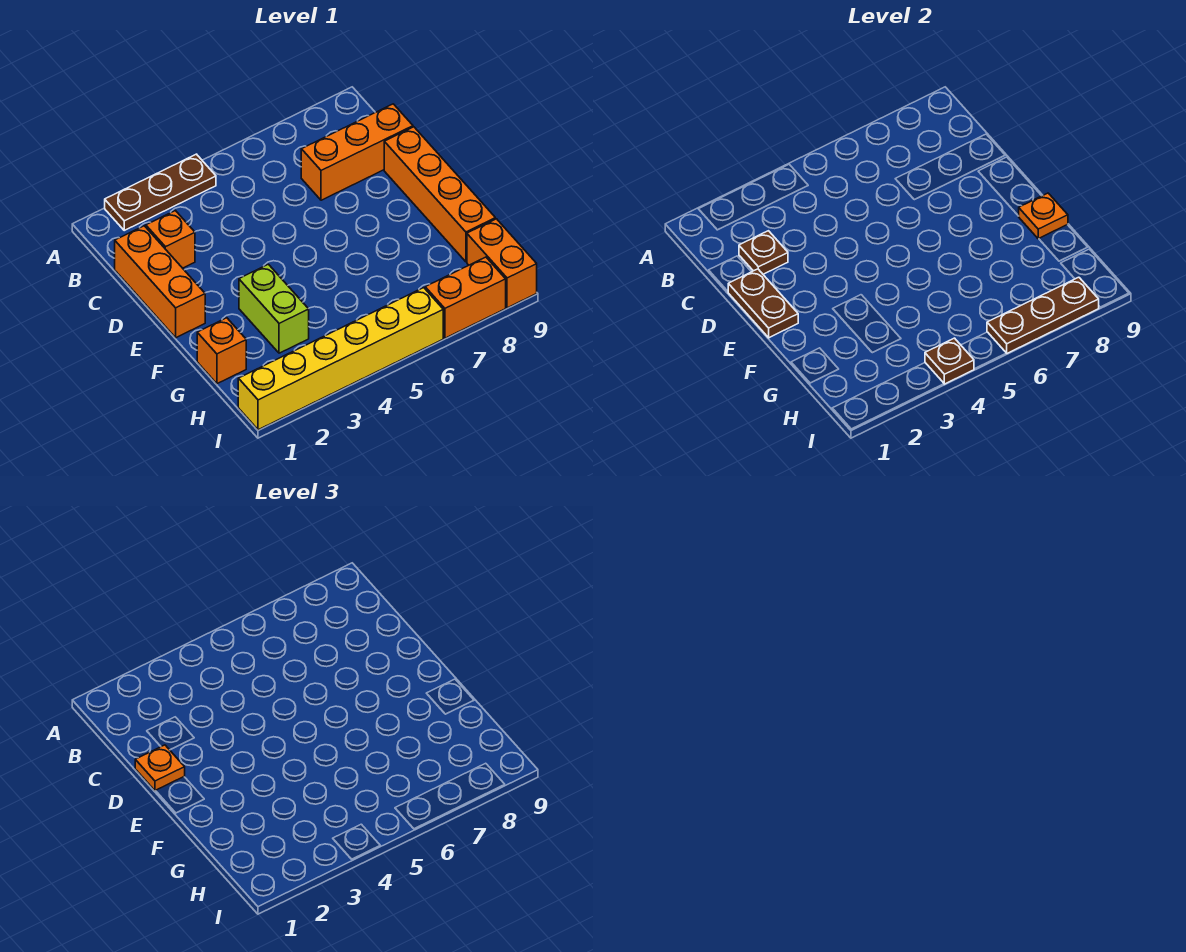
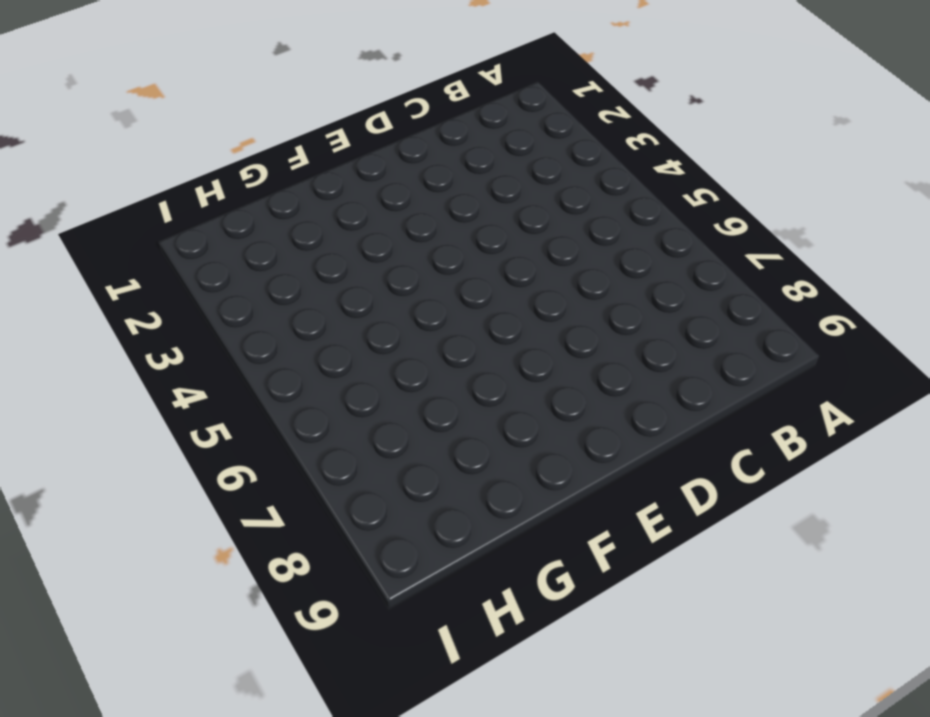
none -> brown 1x3 plate [105,154,216,230]
none -> orange 1x3 brick [115,226,205,338]
none -> orange 1x1 brick [146,211,195,268]

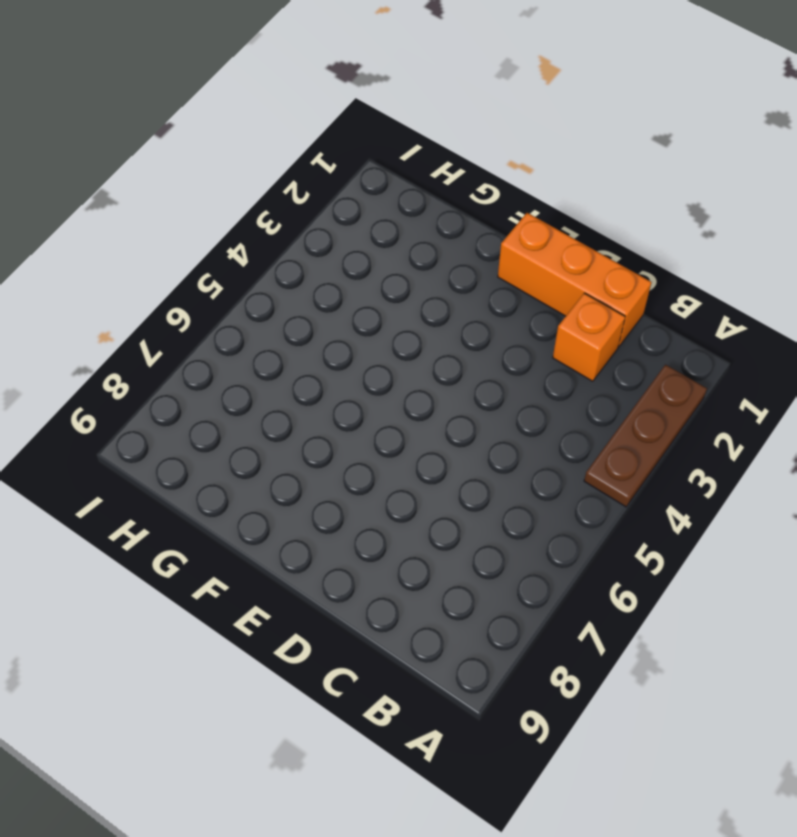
none -> orange 1x3 brick [301,104,413,200]
none -> orange 1x4 brick [384,127,495,262]
none -> lime 1x2 brick [239,264,309,353]

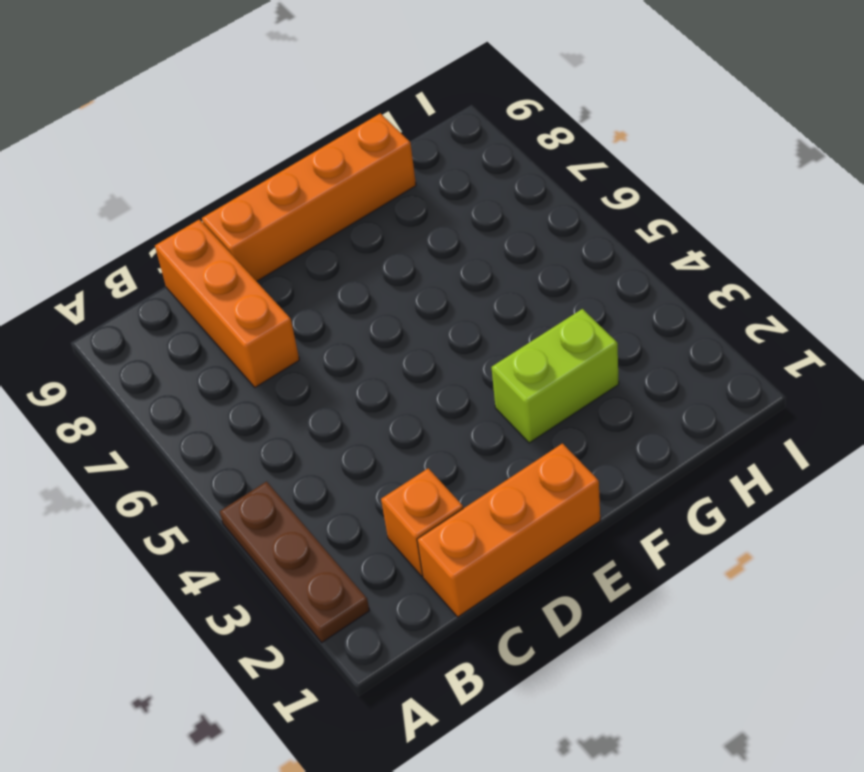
none -> orange 1x1 brick [197,318,246,384]
none -> orange 1x2 brick [467,219,537,308]
none -> yellow 1x6 brick [238,288,443,430]

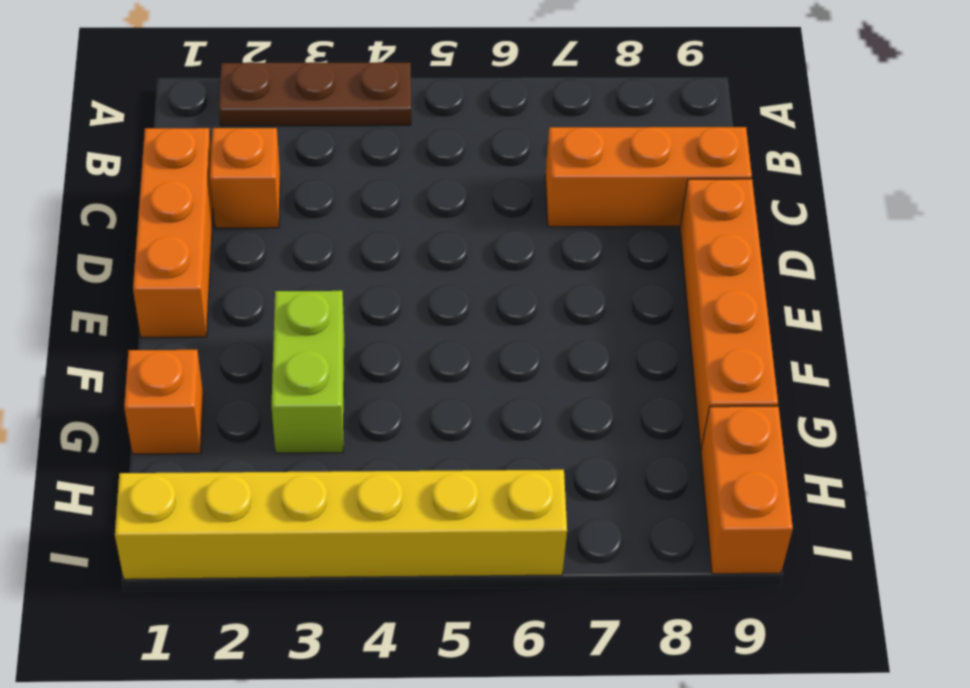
none -> orange 1x2 brick [425,257,506,338]
none -> brown 1x1 plate [739,231,788,274]
none -> brown 1x2 plate [728,269,798,338]

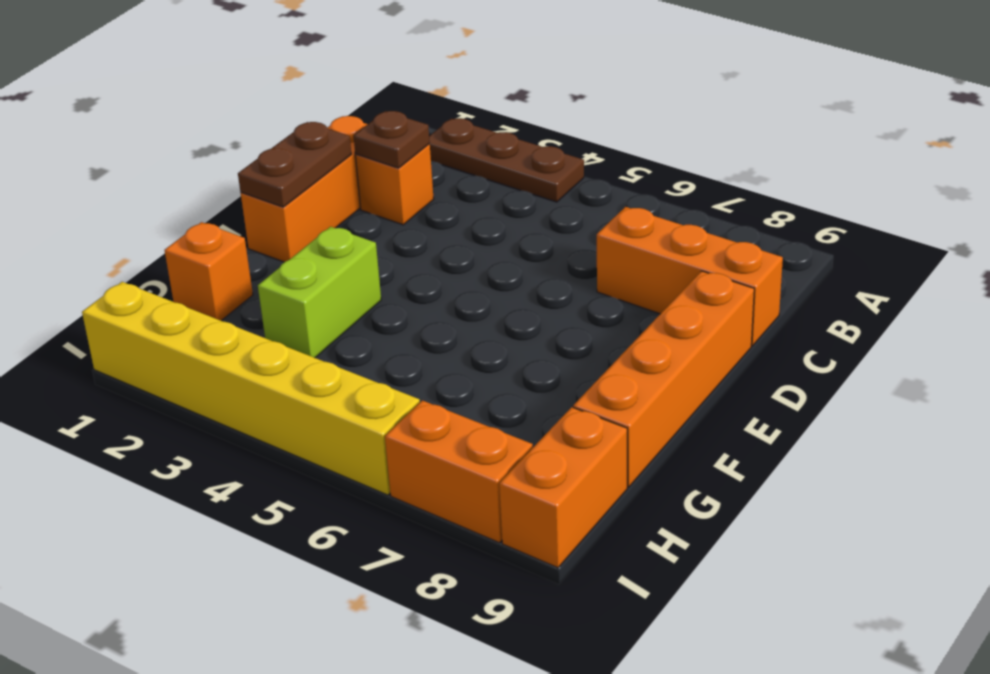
none -> orange 1x1 plate [1019,193,1068,239]
none -> brown 1x1 plate [925,338,974,384]
none -> brown 1x3 plate [987,277,1099,353]

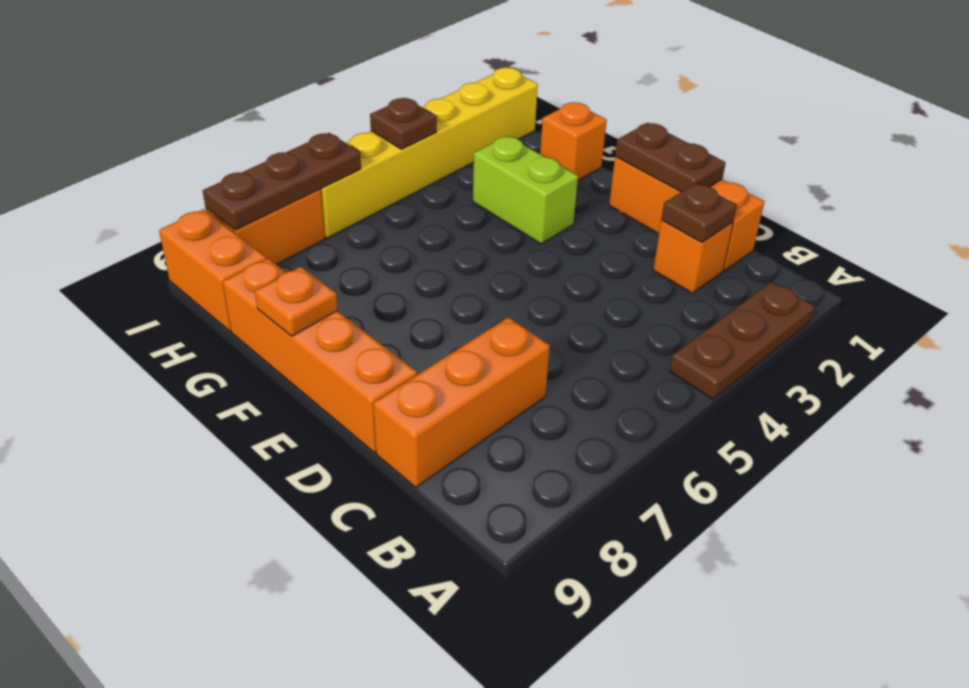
none -> orange 1x1 plate [135,745,185,791]

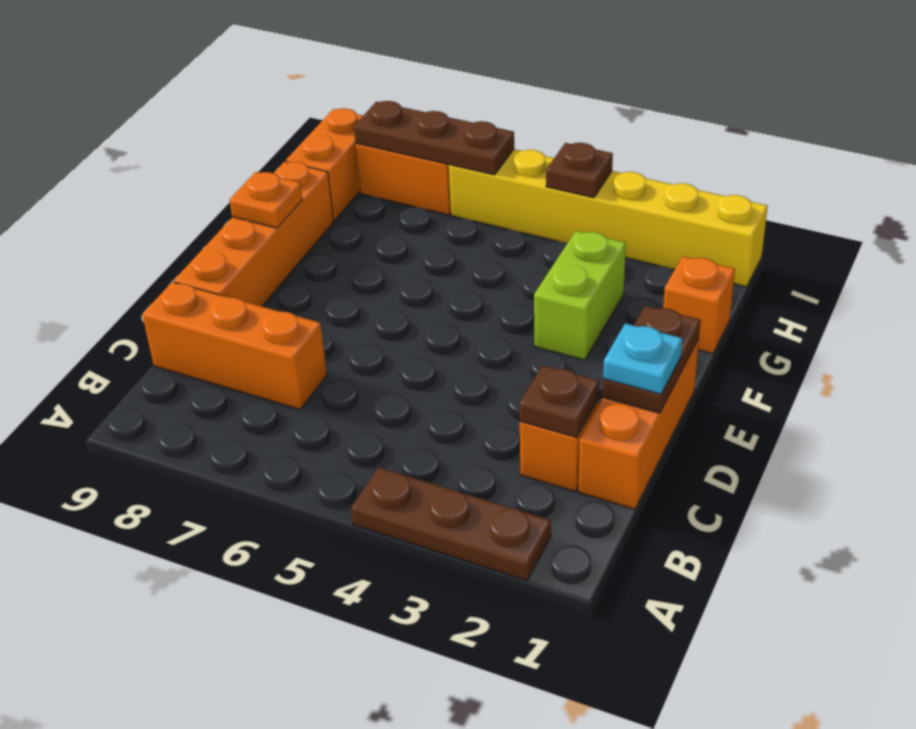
cyan 1x1 plate [603,323,682,394] -> orange 1x1 plate [135,745,185,791]

